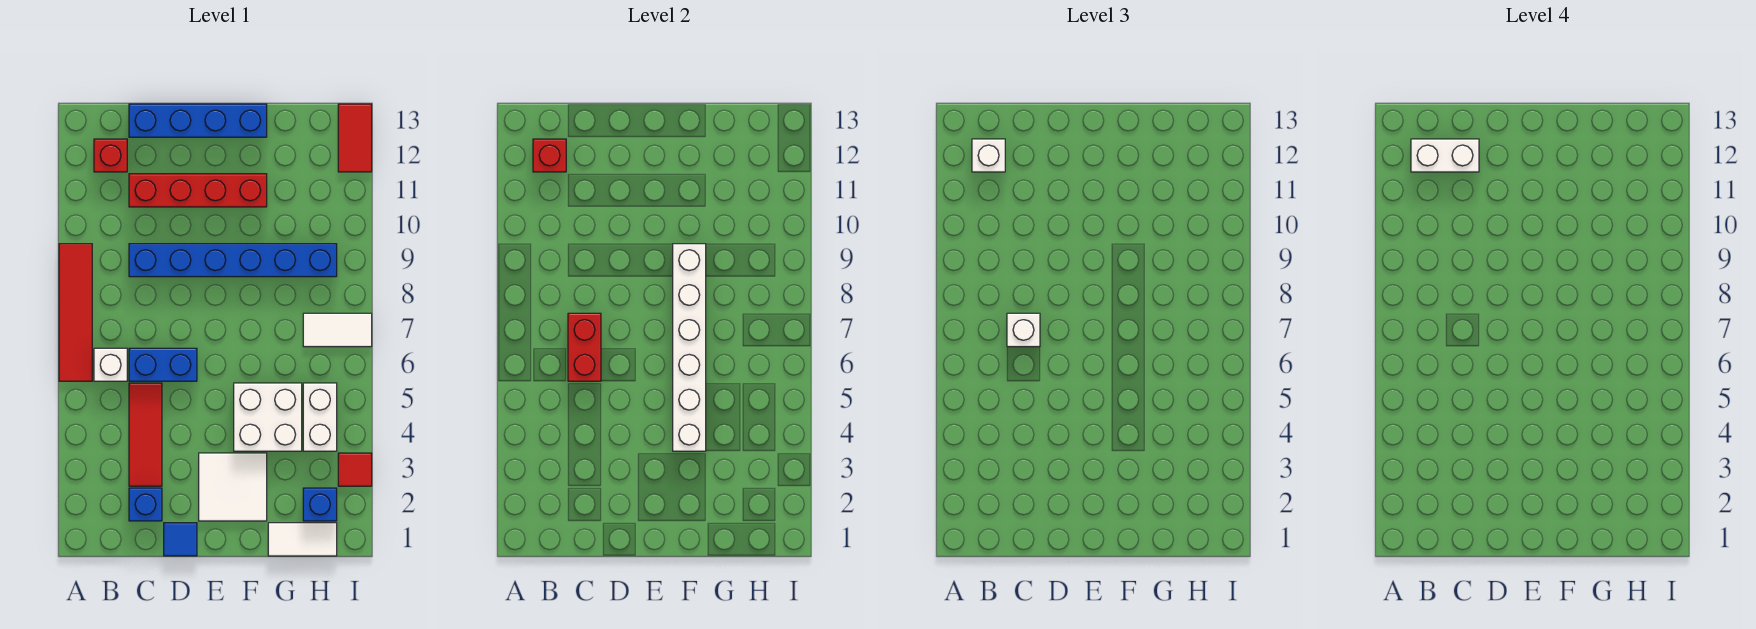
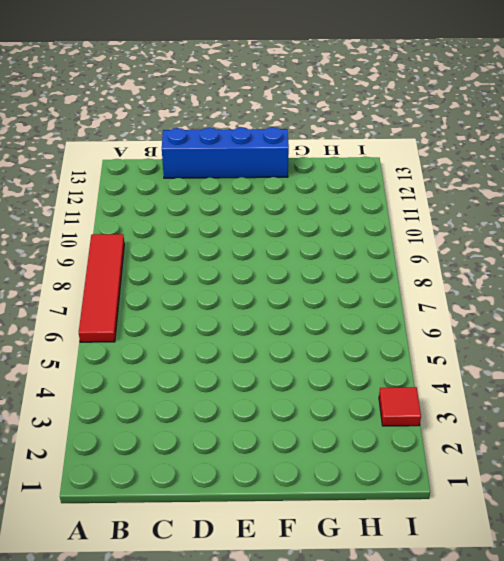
none -> white 1x1 brick [94,348,127,381]
none -> red 1x1 brick [94,139,127,172]
none -> blue 1x1 brick [129,488,162,521]

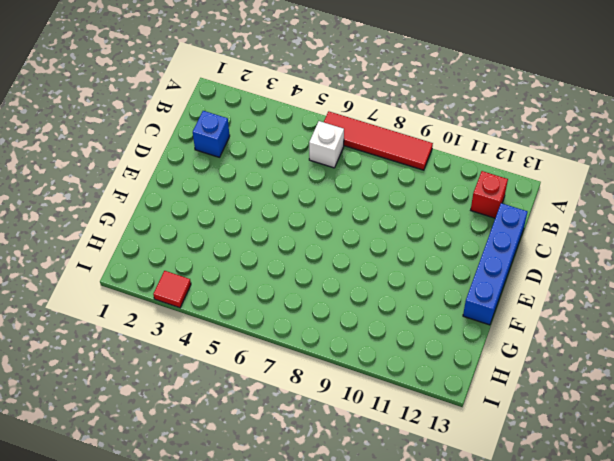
none -> red 1x3 tile [129,383,162,486]
none -> blue 1x2 brick [129,348,197,381]
none -> blue 1x6 brick [129,244,337,277]

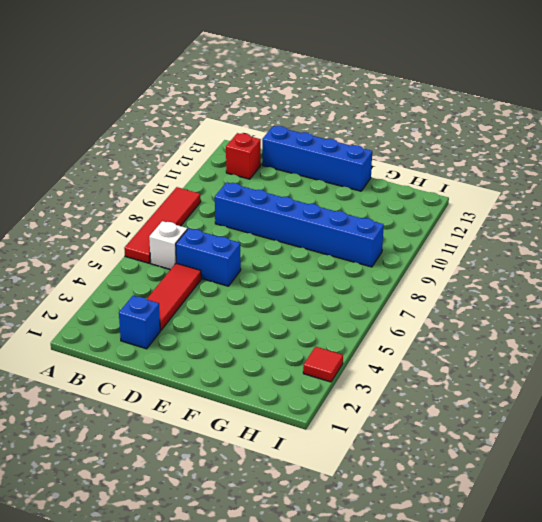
none -> red 1x4 brick [129,174,267,207]
none -> blue 1x1 tile [164,523,197,556]
none -> white 2x2 tile [199,453,267,521]

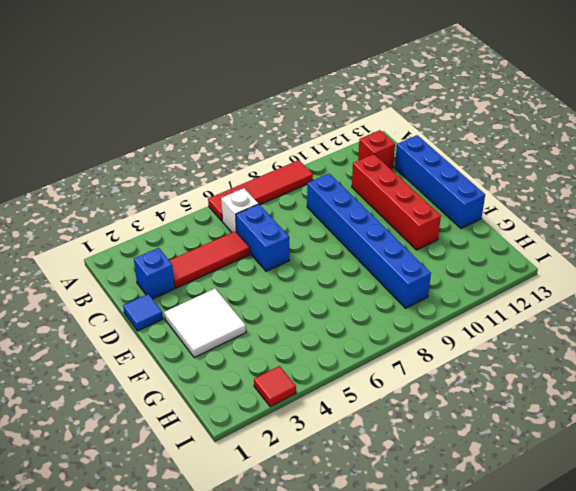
none -> white 2x2 brick [234,383,302,451]
none -> white 1x2 tile [268,523,337,556]
none -> blue 1x1 brick [303,488,337,521]

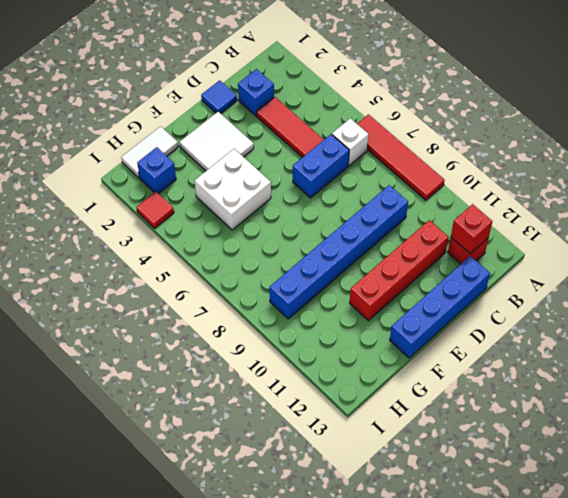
none -> white 1x2 brick [303,383,337,451]
none -> white 1x2 tile [303,313,372,347]
none -> red 1x2 tile [338,104,372,172]

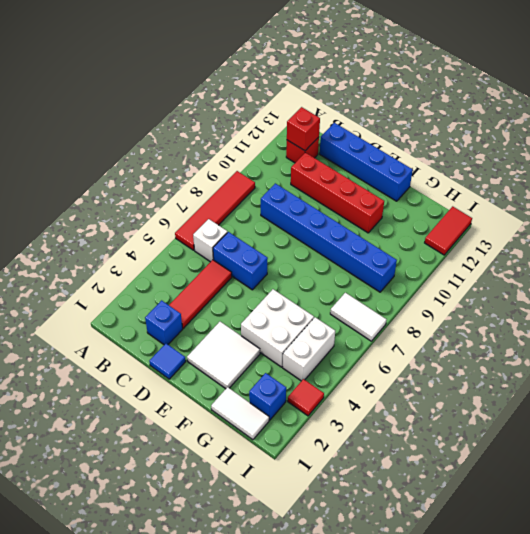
none -> red 1x2 brick [568,313,601,381]
none -> white 1x6 brick [673,244,706,451]
none -> white 1x1 brick [972,139,1005,172]

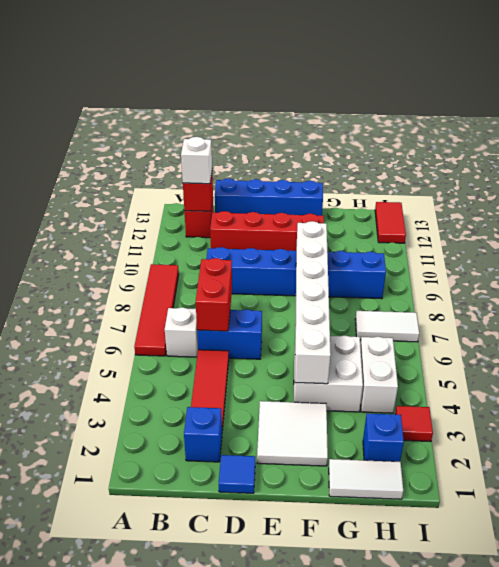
none -> white 1x1 brick [1007,313,1040,347]
none -> white 1x2 brick [1411,139,1479,172]

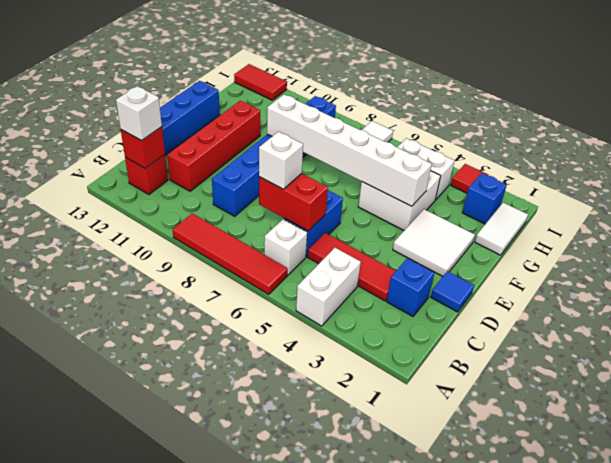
white 1x2 brick [296,248,361,326] -> white 1x2 brick moved to [1411,139,1479,172]

